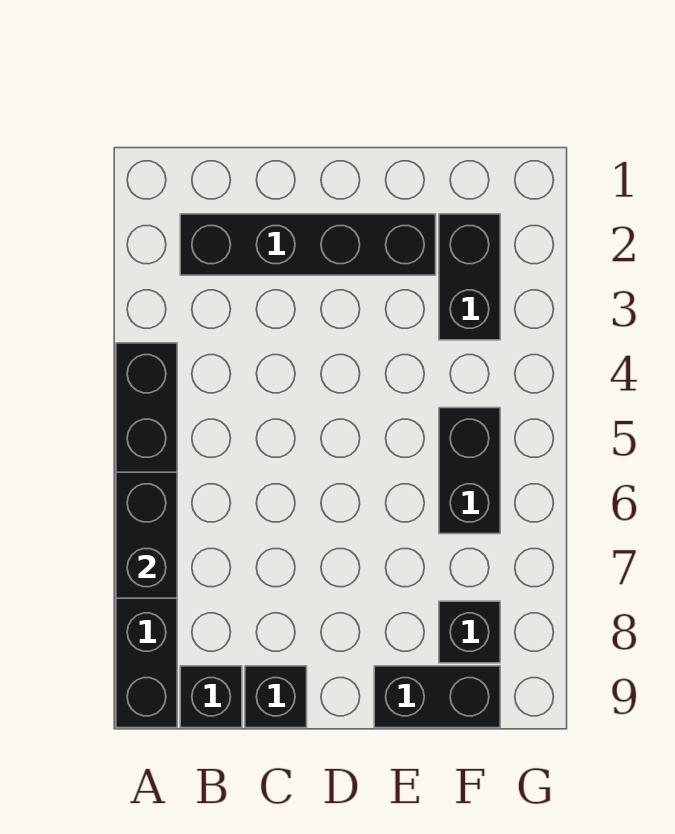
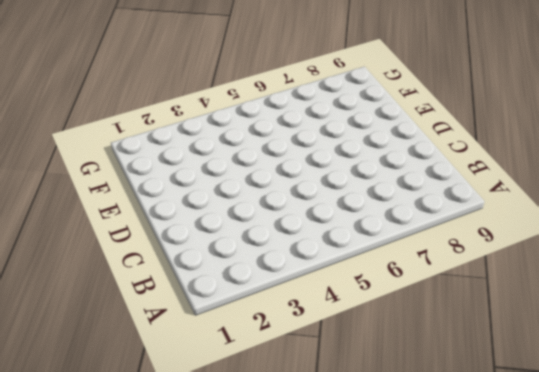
none -> black 1x6 brick [116,343,177,728]
none -> black 1x4 brick [180,214,436,275]

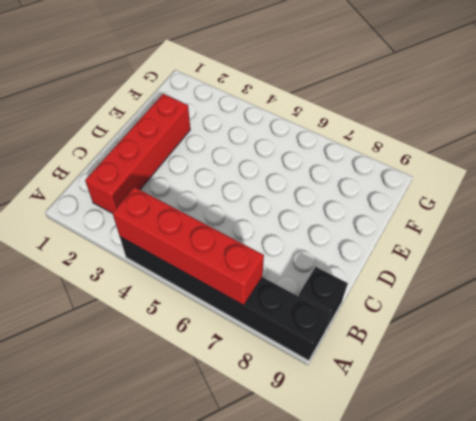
red 1x4 brick [112,187,264,305] -> black 1x2 brick [116,472,177,598]
red 1x4 brick [85,94,190,213] -> black 1x4 brick [180,214,436,275]
none -> black 1x1 brick [245,666,307,728]
none -> black 1x2 brick [374,666,500,728]

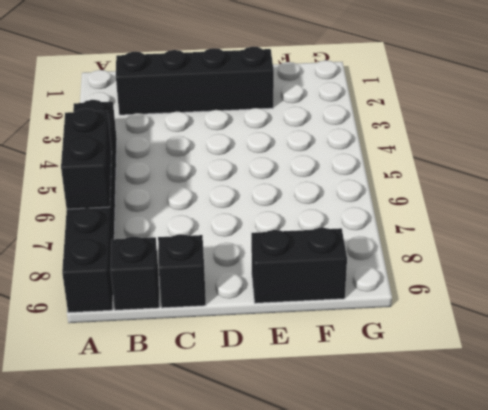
none -> black 1x2 brick [439,214,500,340]
none -> black 1x2 brick [439,408,500,534]

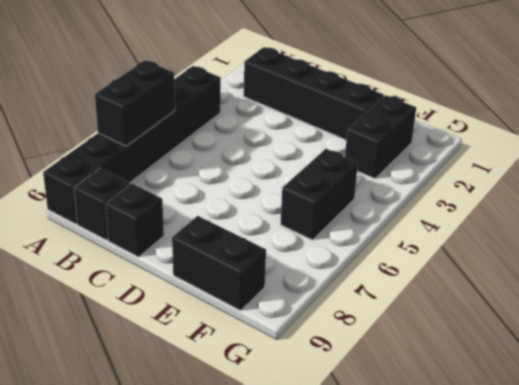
none -> black 1x1 brick [439,601,500,663]

